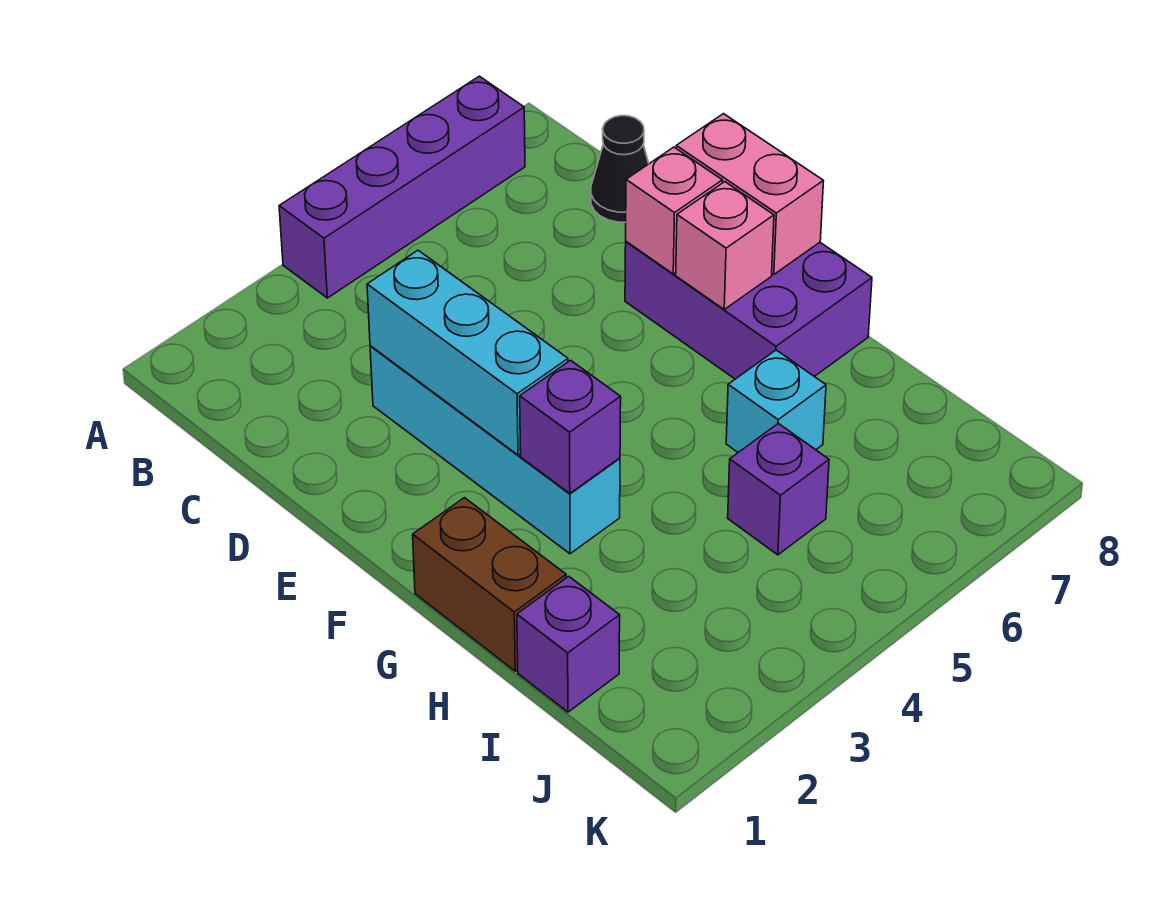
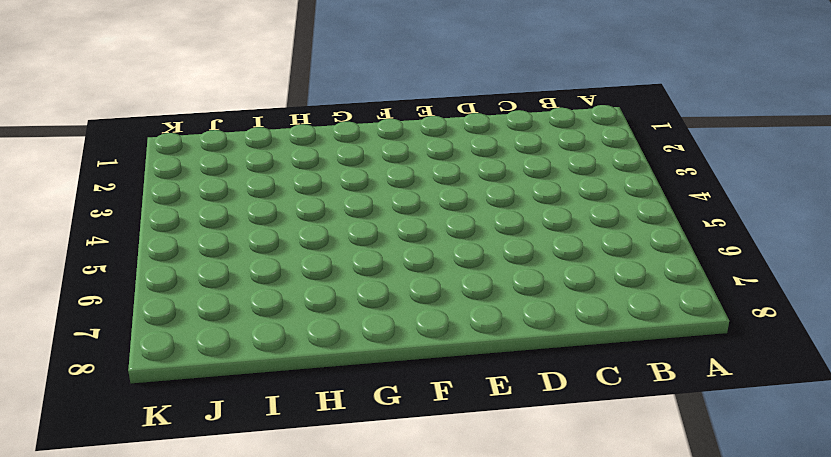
none -> purple 1x4 brick [279,76,525,298]
none -> black 1x1 cone [591,116,649,222]
none -> cyan 1x4 brick [370,346,620,554]

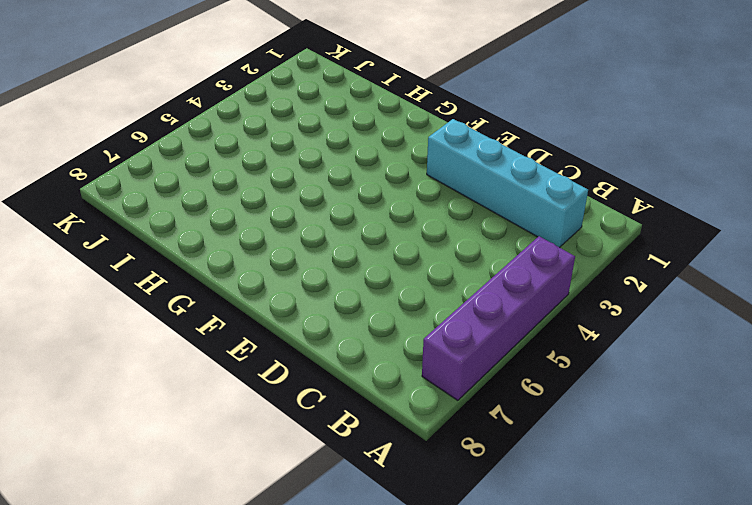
cyan 1x4 brick [427,119,588,248] -> cyan 1x4 brick moved to [370,346,620,554]
none -> black 1x1 cone [591,116,649,222]
none -> purple 2x3 brick [625,242,872,379]
none -> brown 1x2 brick [413,498,566,671]

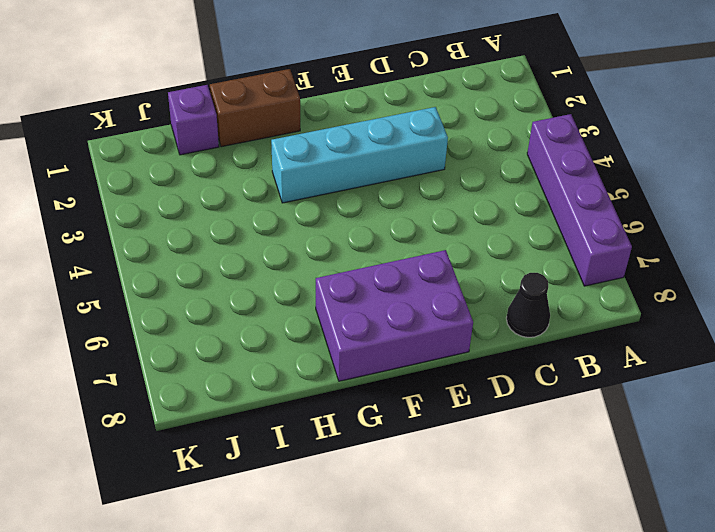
none -> cyan 1x1 brick [726,350,826,452]
none -> purple 1x1 brick [728,423,829,555]
none -> cyan 1x3 brick [367,250,568,455]

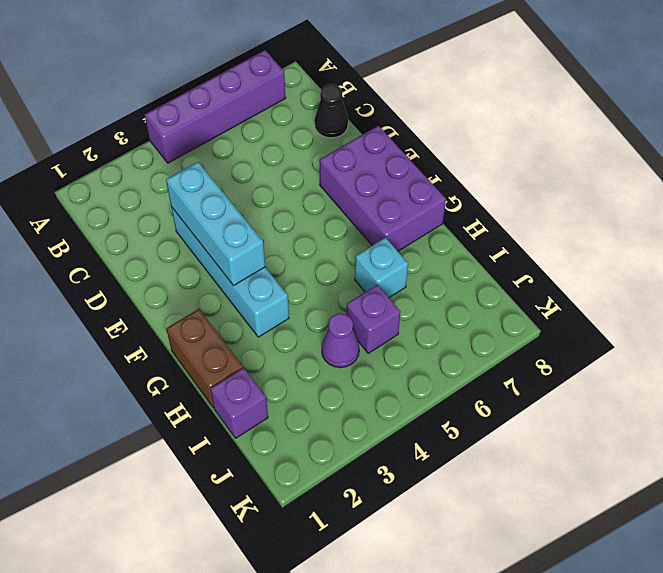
purple 1x1 cone [322,313,359,368] -> none
none -> pink 1x1 brick [626,147,722,274]
none -> pink 1x2 brick [676,114,823,274]
none -> pink 1x1 brick [676,182,774,309]

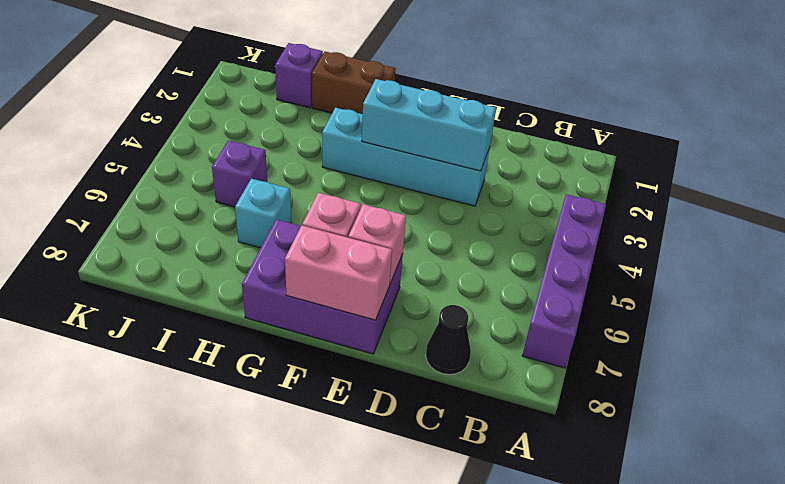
none -> purple 1x1 brick [520,360,621,493]

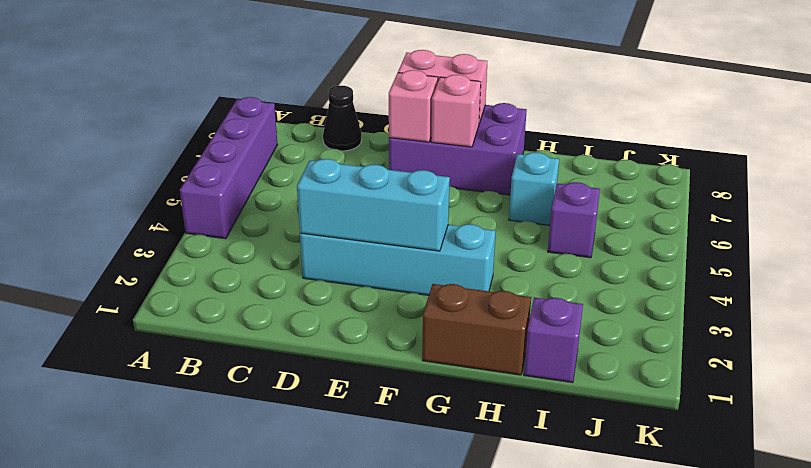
none -> purple 1x1 brick [520,360,621,493]

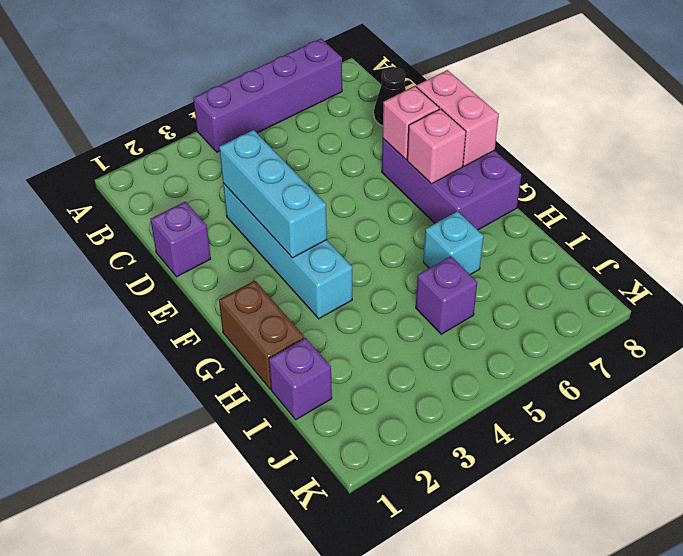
purple 1x1 brick [150,202,211,277] -> purple 1x1 brick moved to [520,360,621,493]

